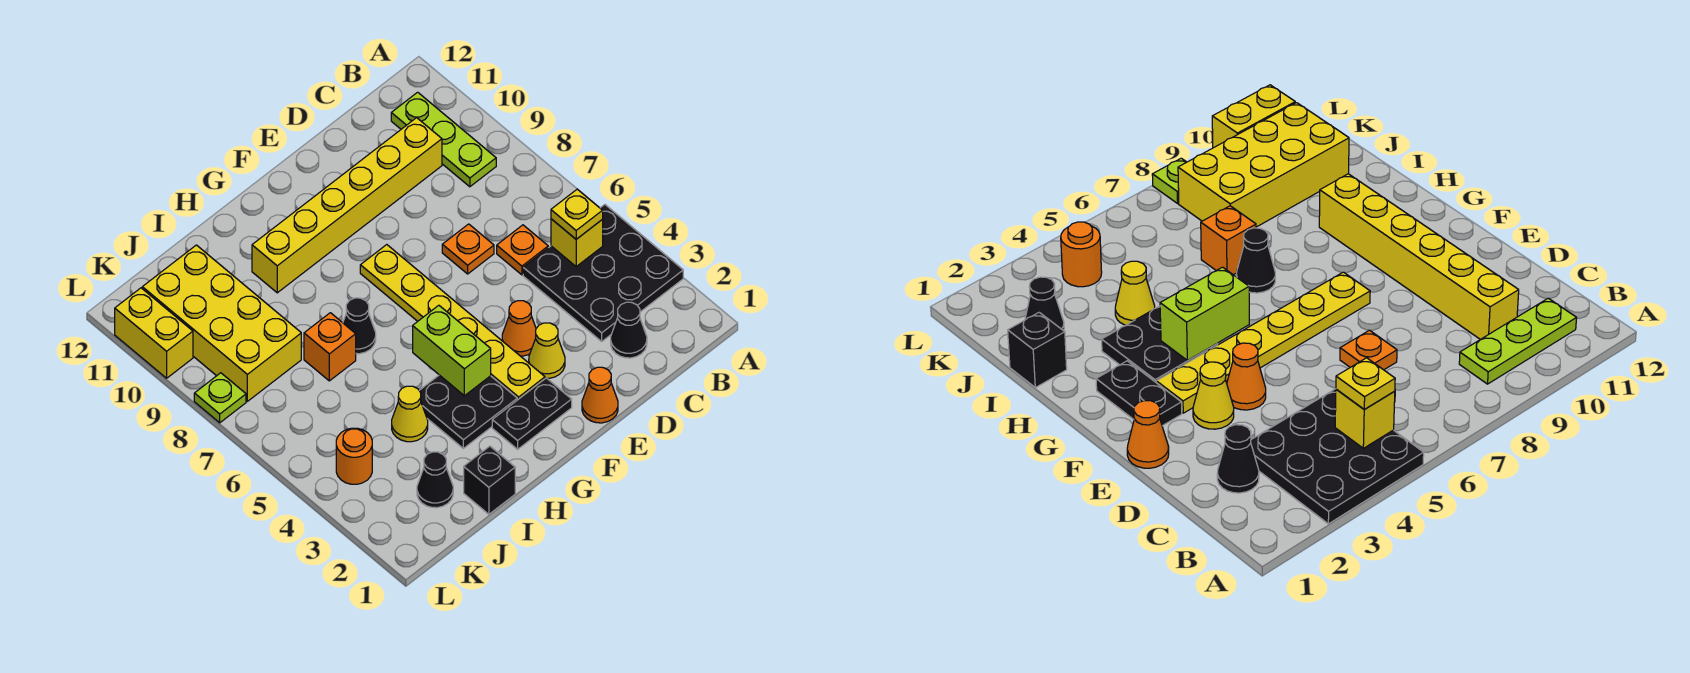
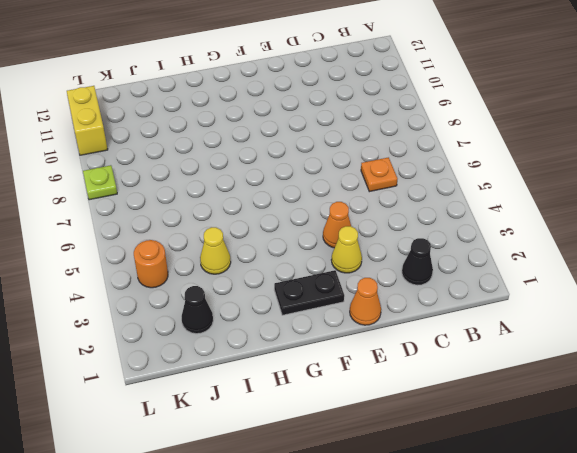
none -> black 3x3 plate [523,205,683,341]
none -> lime 1x3 plate [391,92,496,187]
none -> yellow 1x6 brick [252,118,442,293]

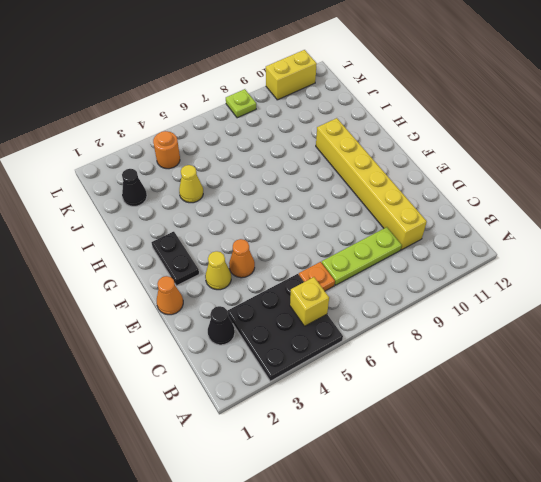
lime 1x3 plate [322,227,402,285] -> lime 1x3 plate moved to [391,92,496,187]
none -> orange 1x1 plate [442,224,494,274]
none -> yellow 1x6 plate [360,245,545,400]
none -> black 2x2 plate [419,375,517,448]

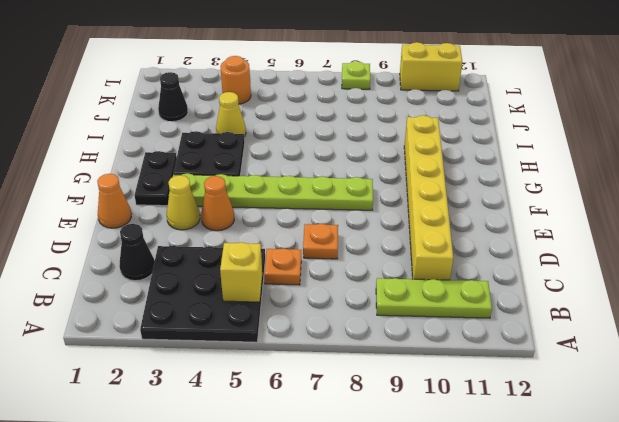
lime 1x6 plate [169,173,373,210] -> yellow 1x6 plate [360,245,545,400]
none -> black 1x1 cone [343,298,376,354]
none -> black 1x1 brick [464,446,515,514]
none -> orange 1x1 brick [304,313,356,381]

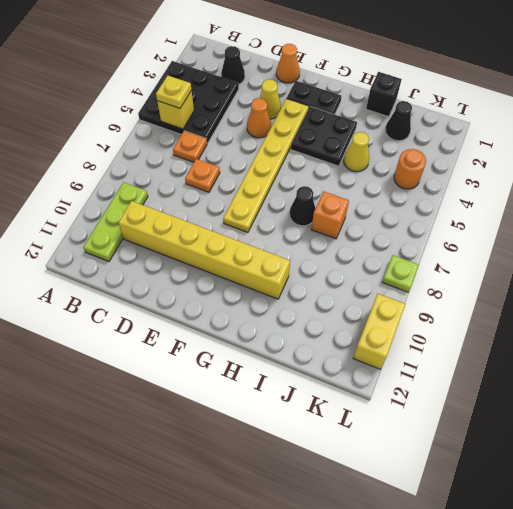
none -> yellow 2x4 brick [142,245,301,401]
none -> lime 1x2 brick [413,305,491,396]

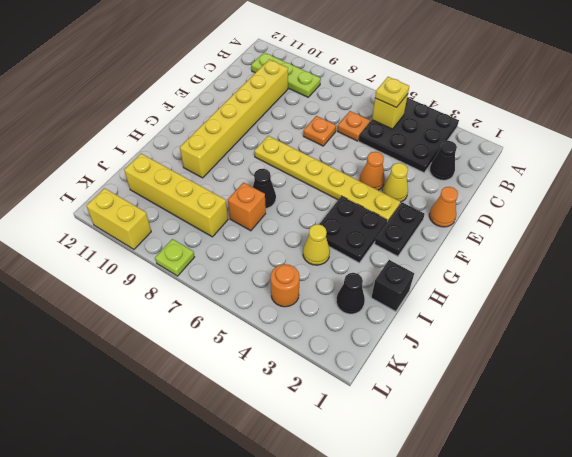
yellow 1x4 brick [124,154,228,237] -> yellow 2x4 brick [142,245,301,401]
none -> lime 1x2 brick [413,305,491,396]

